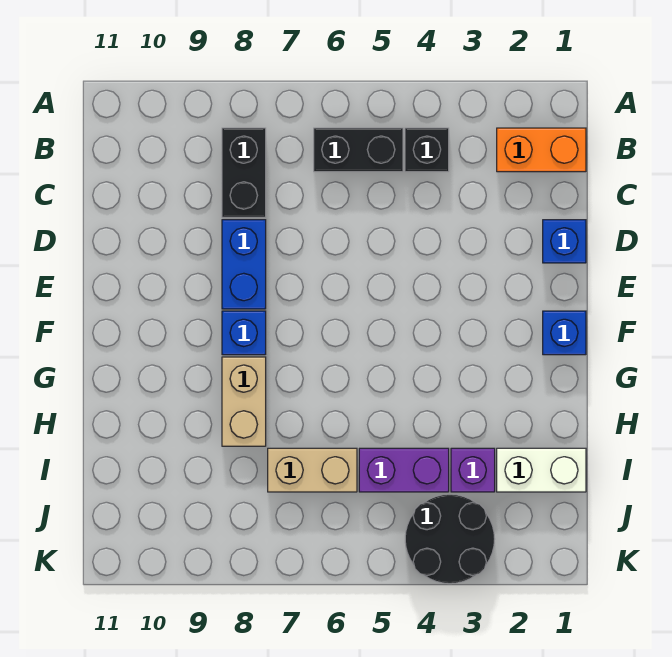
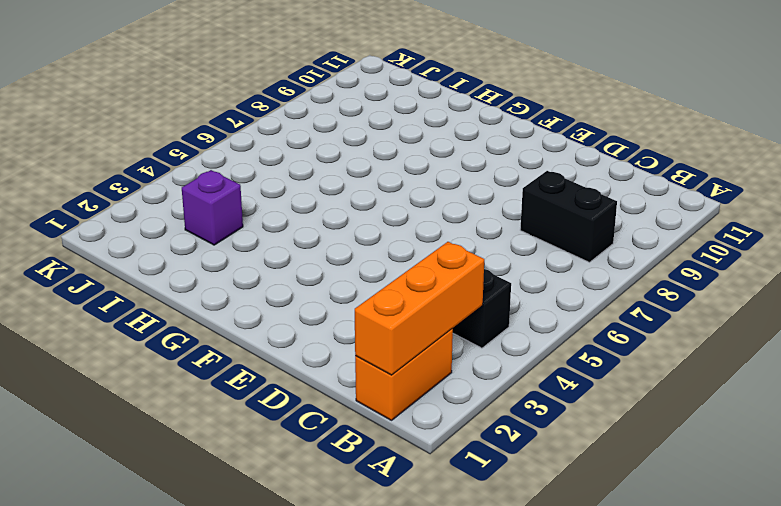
orange 1x3 brick [355,242,484,375] -> none
none -> black 1x2 brick [314,128,403,172]
none -> blue 1x1 brick [543,220,586,263]
none -> blue 1x2 brick [222,220,266,309]

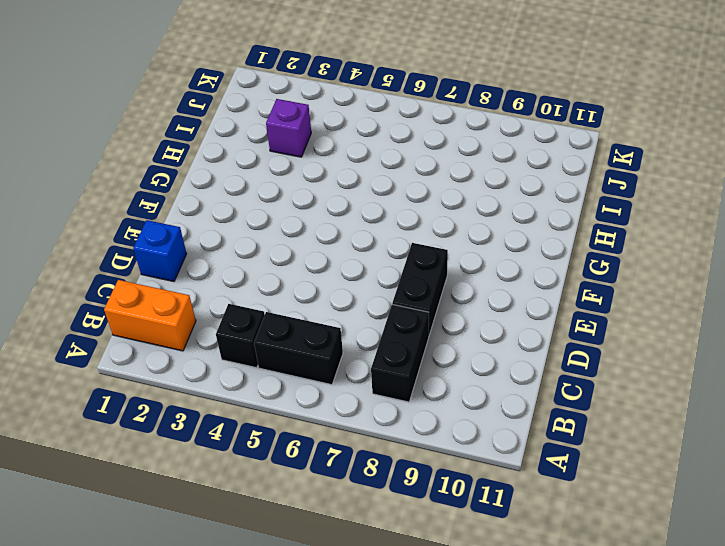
black 1x2 brick [392,243,448,335] -> blue 1x2 brick [222,220,266,309]
none -> blue 1x1 brick [543,311,586,355]
none -> blue 1x1 brick [222,311,266,355]
none -> tan 1x2 brick [222,357,266,446]

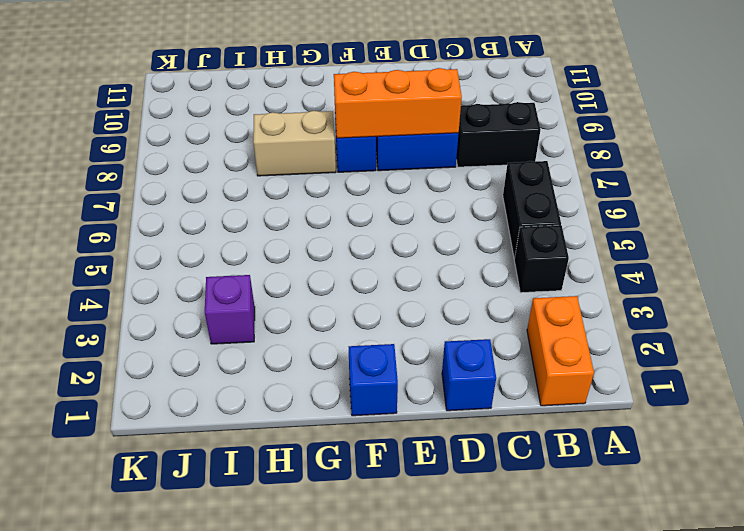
orange 1x3 brick [334,68,462,138] -> none
none -> white 1x2 brick [497,448,586,492]
none -> purple 1x2 brick [359,448,449,492]
none -> tan 1x2 brick [268,448,357,492]

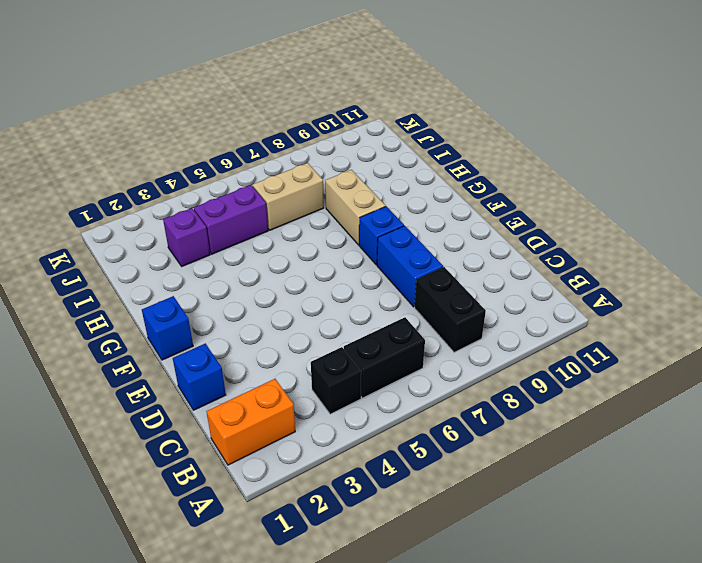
none -> white 1x2 brick [497,448,586,492]
none -> black 2x2 round brick [405,494,495,584]

